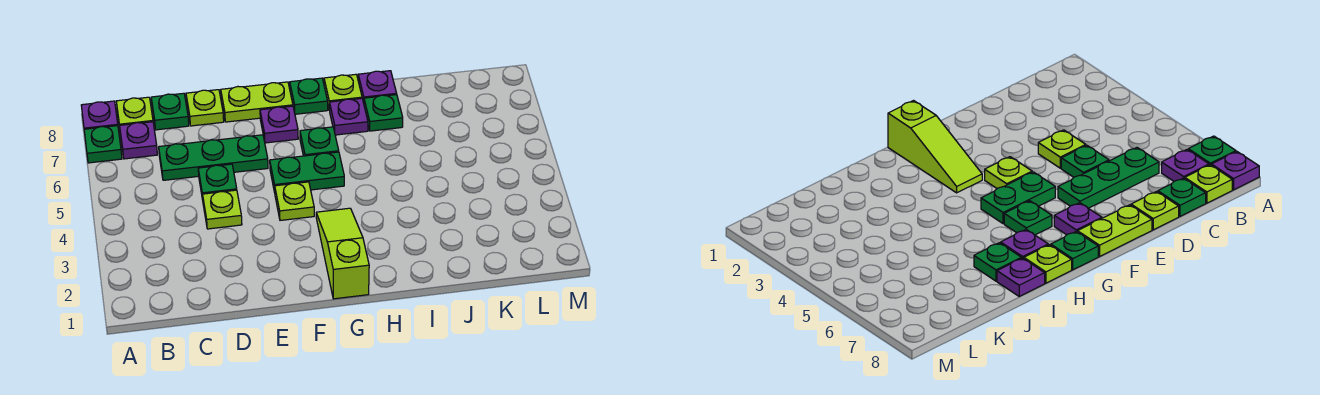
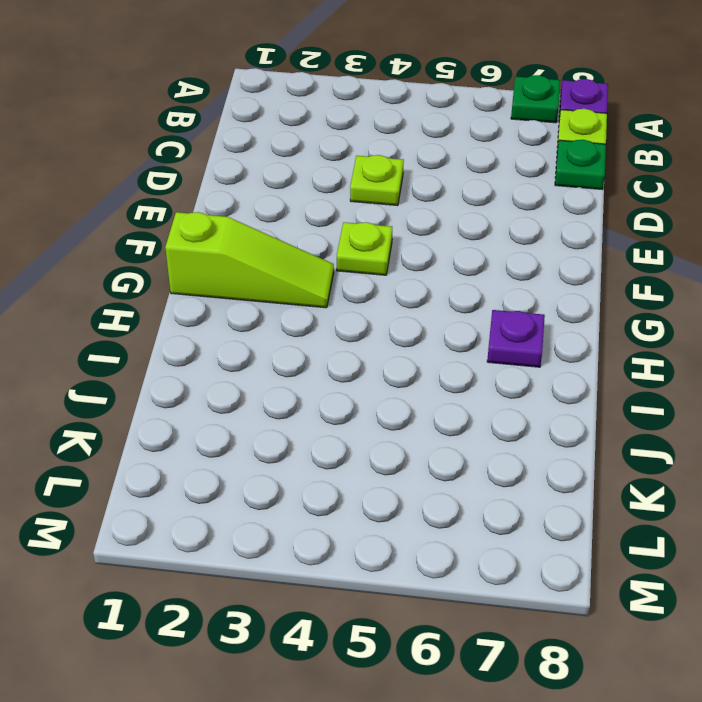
none -> purple 1x1 plate [120,122,157,159]
none -> green 1x3 plate [159,135,268,180]
none -> green 1x1 plate [198,164,237,200]

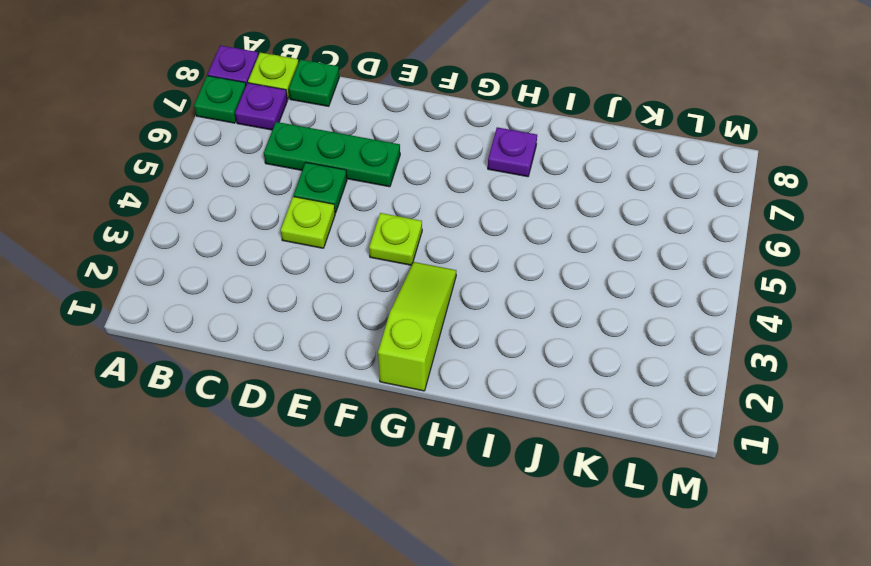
none -> lime 1x1 plate [186,90,224,126]
none -> lime 1x2 plate [221,82,293,122]
none -> green 1x2 plate [270,152,344,192]

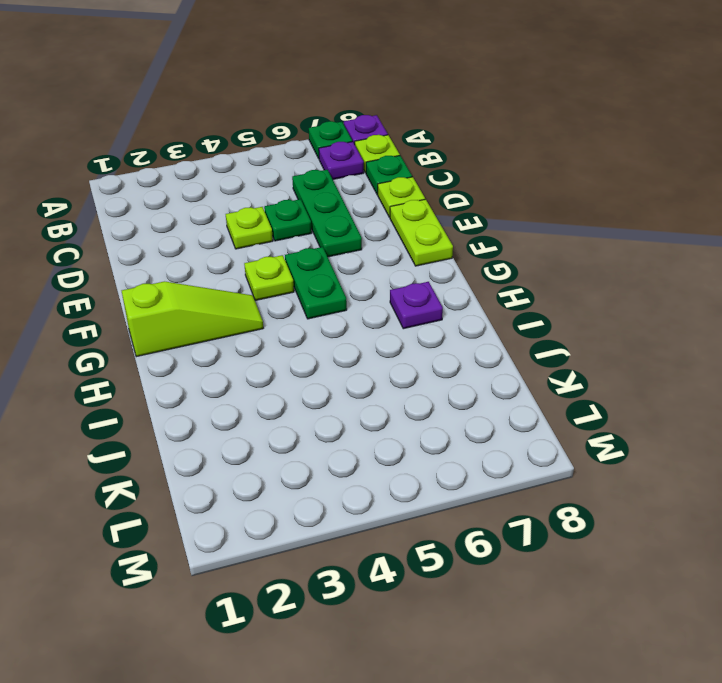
none -> purple 1x1 plate [260,106,298,143]
none -> green 1x1 plate [300,127,339,156]
none -> green 1x1 plate [290,78,328,114]

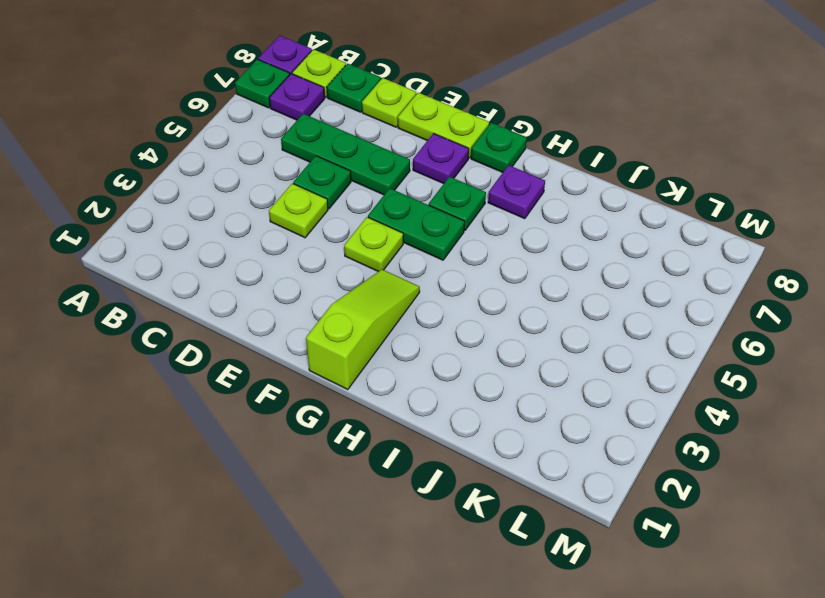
none -> lime 1x1 plate [324,74,362,110]
none -> green 1x1 plate [364,95,403,131]
none -> purple 1x1 plate [358,71,397,103]

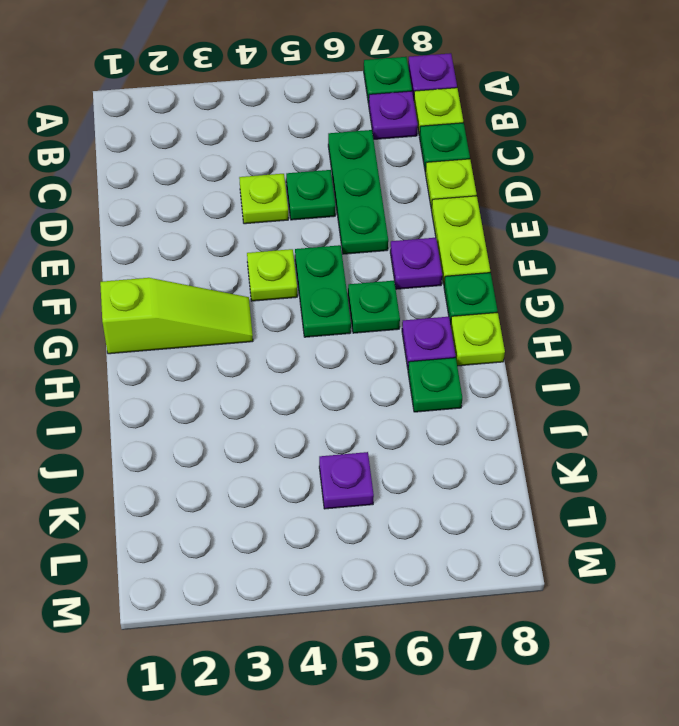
purple 1x1 plate [319,452,374,509] -> purple 1x1 plate moved to [358,71,397,103]

